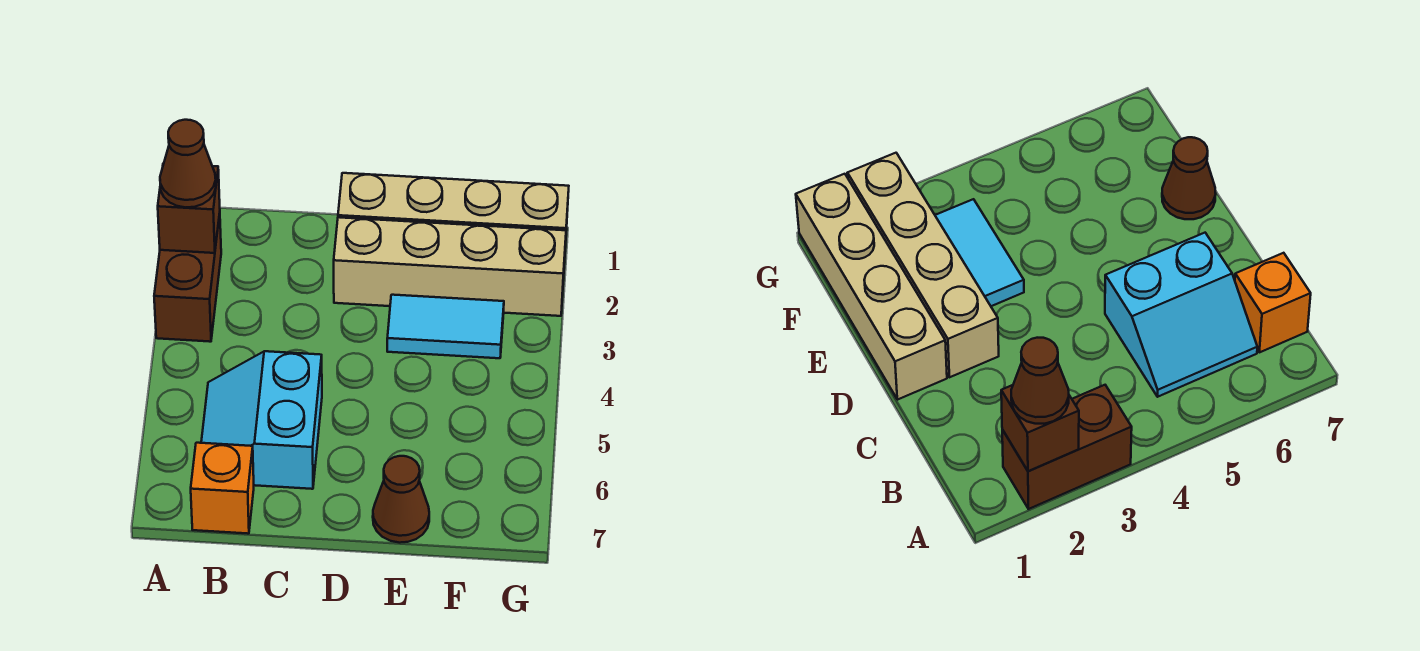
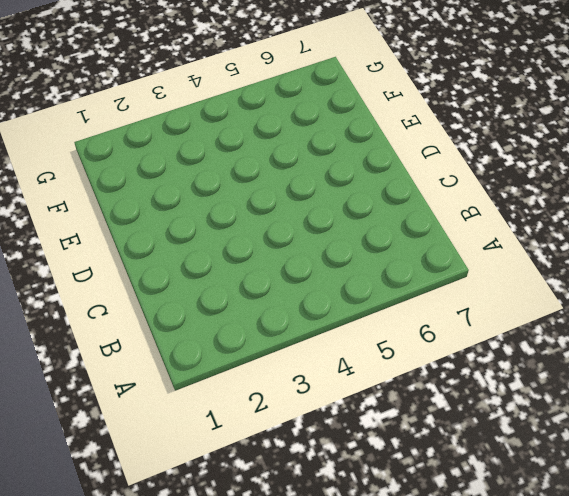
none -> brown 1x2 brick [154,214,221,342]
none -> cyan 2x2 slope [201,351,322,489]

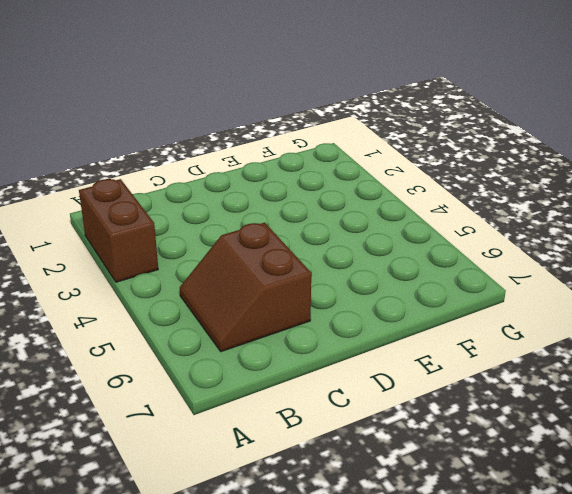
brown 2x2 slope [180,223,311,352] -> cyan 2x2 slope [201,351,322,489]
none -> orange 1x1 brick [191,443,254,534]
none -> tan 1x4 brick [338,173,569,246]

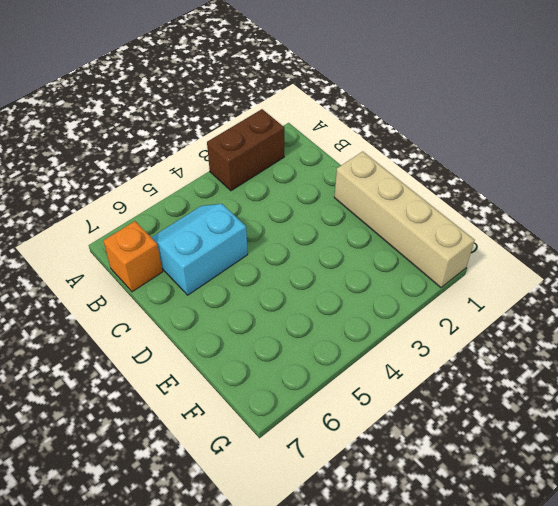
none -> tan 1x4 brick [334,217,566,316]
none -> cyan 1x2 tile [387,295,504,358]

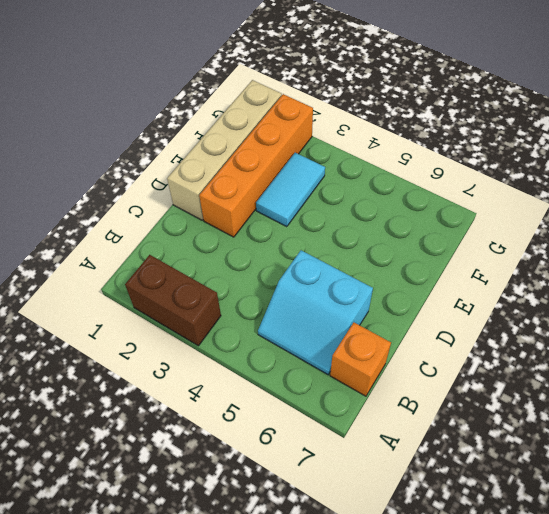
orange 1x4 brick [199,94,313,237] -> tan 1x4 brick [334,217,566,316]
none -> brown 1x1 cone [373,456,429,543]
none -> brown 1x1 brick [158,163,220,253]

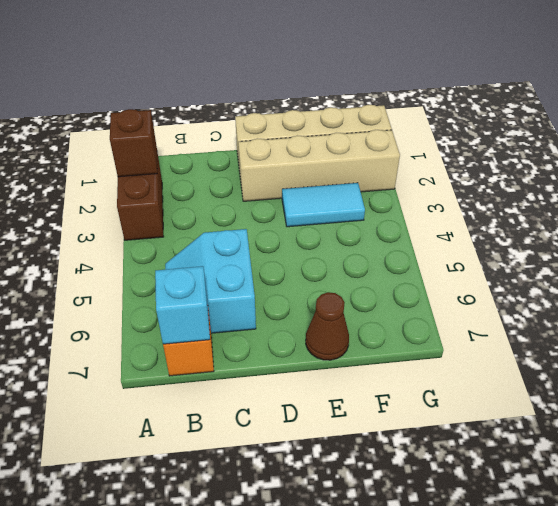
cyan 1x1 brick [155,266,210,344] -> none
none -> brown 1x1 cone [160,120,216,207]

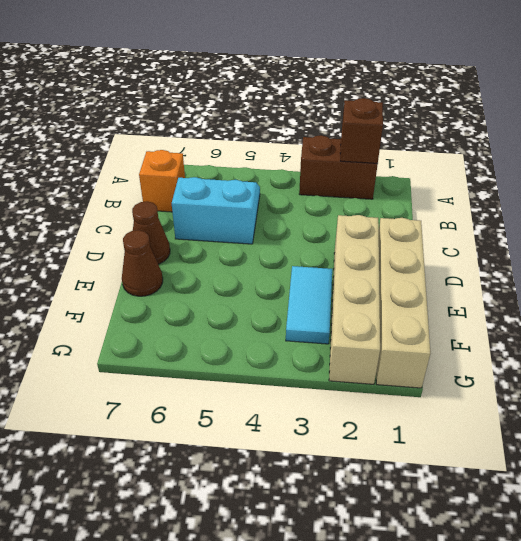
brown 1x1 cone [132,201,170,264] -> brown 1x1 cone moved to [160,120,216,207]

